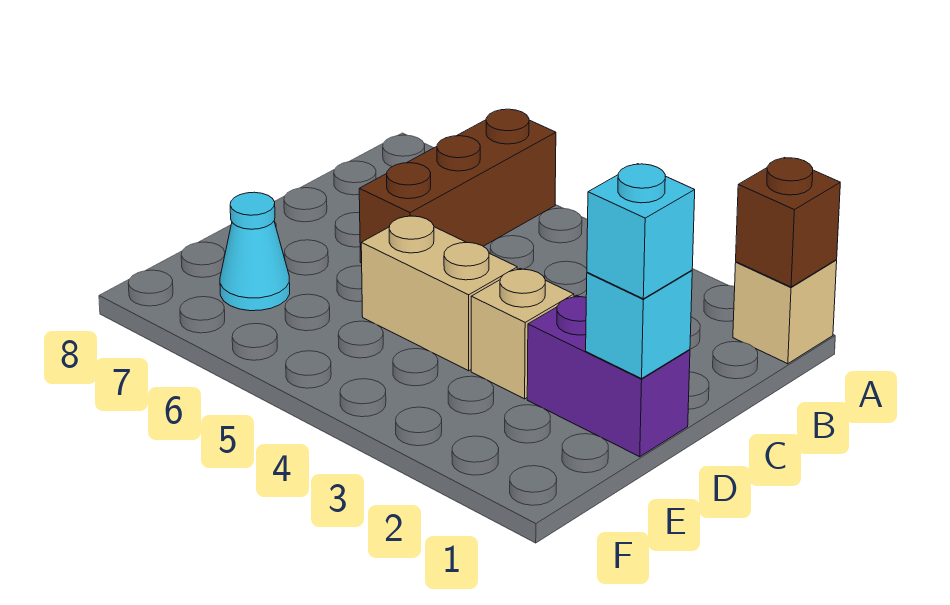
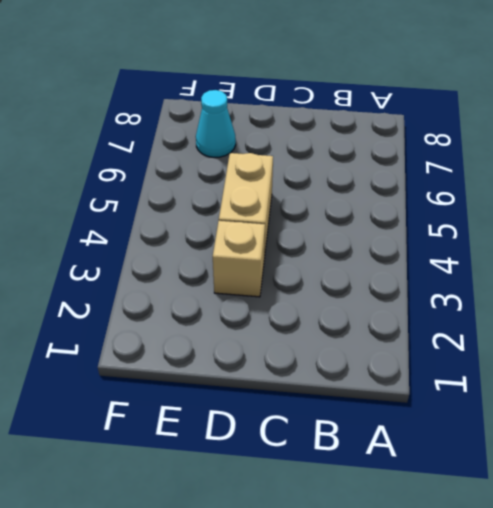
none -> tan 1x1 brick [733,260,837,364]
none -> brown 1x3 brick [359,109,556,263]

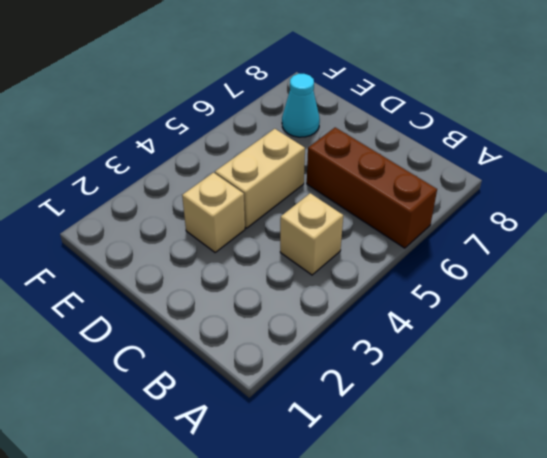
tan 1x1 brick [280,193,343,275] -> tan 1x1 brick moved to [733,260,837,364]
none -> purple 1x2 brick [527,295,690,457]
none -> brown 1x1 brick [736,158,840,287]

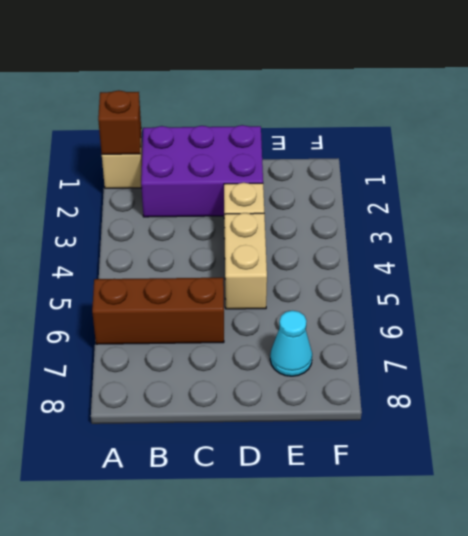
purple 2x3 brick [141,125,263,217] -> purple 1x2 brick [527,295,690,457]
none -> cyan 1x1 brick [586,270,692,379]
none -> cyan 1x1 brick [587,164,695,299]

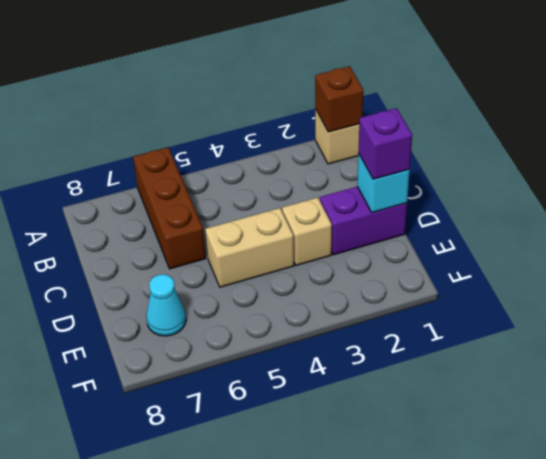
purple 1x1 brick [358,108,412,179] -> cyan 1x1 brick [587,164,695,299]

